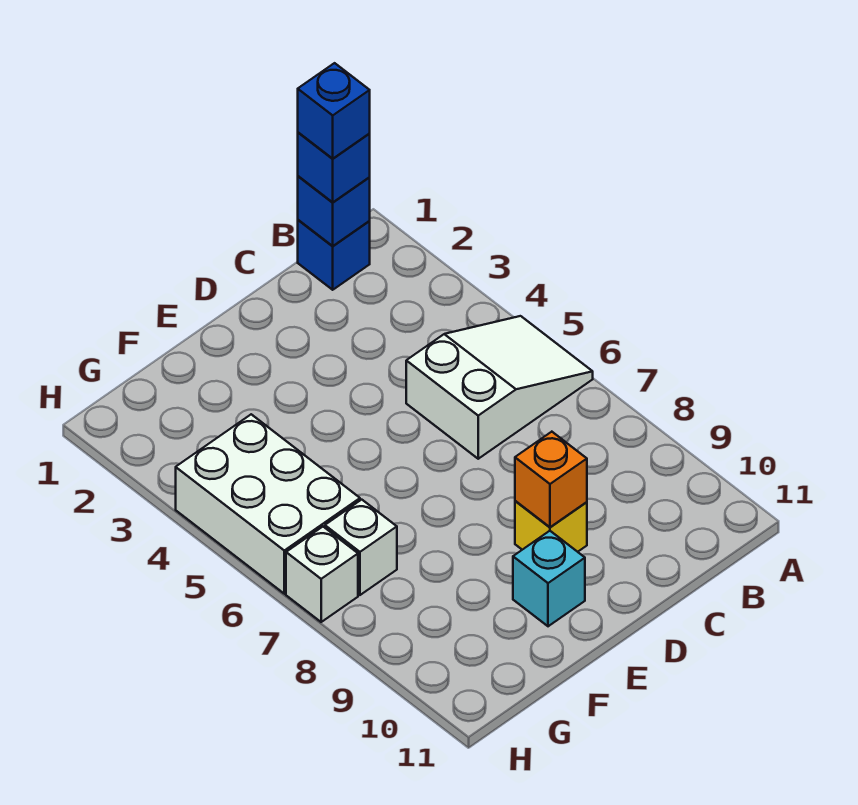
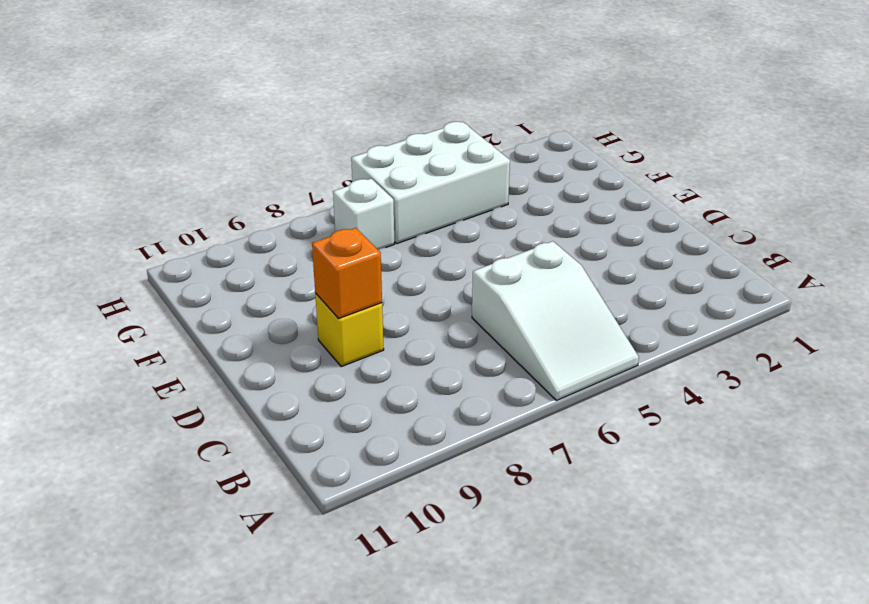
none -> blue 1x1 brick [298,220,370,290]
none -> cyan 1x1 brick [513,531,585,626]

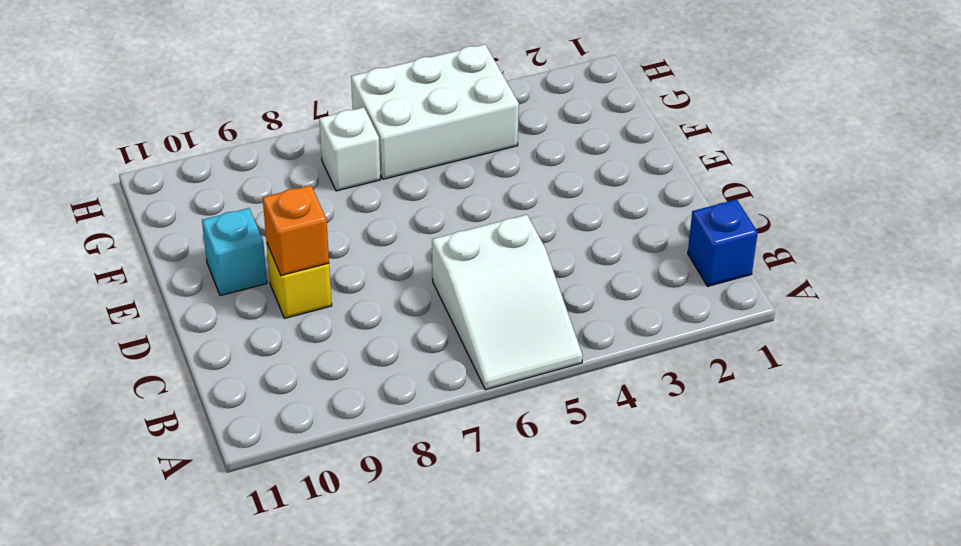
none -> white 1x1 brick [286,527,358,622]
none -> blue 1x1 brick [298,176,370,246]

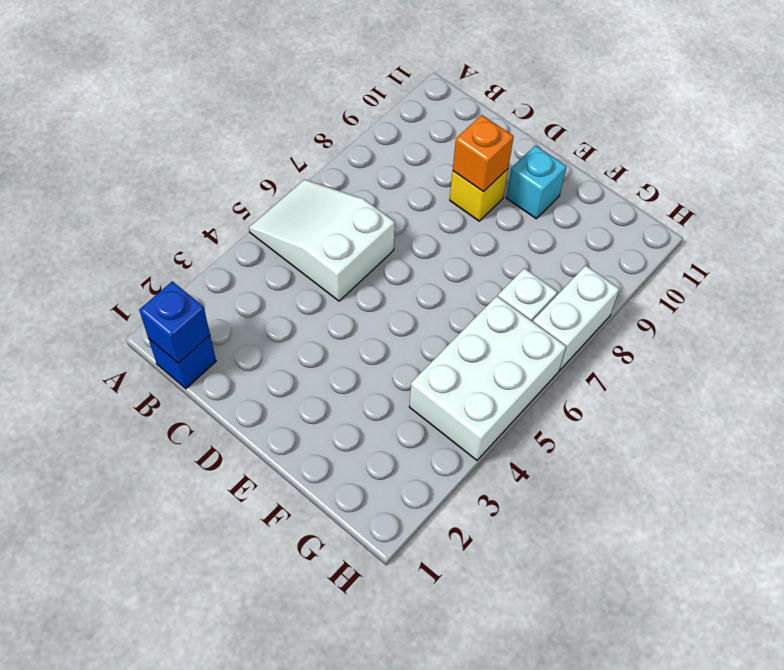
white 1x2 brick [533,265,619,370] -> white 1x1 brick [286,527,358,622]
none -> blue 1x1 brick [298,133,370,202]
none -> blue 1x1 brick [298,63,370,159]

